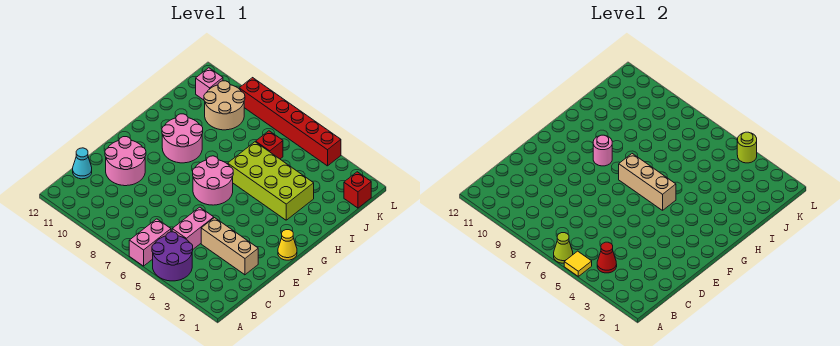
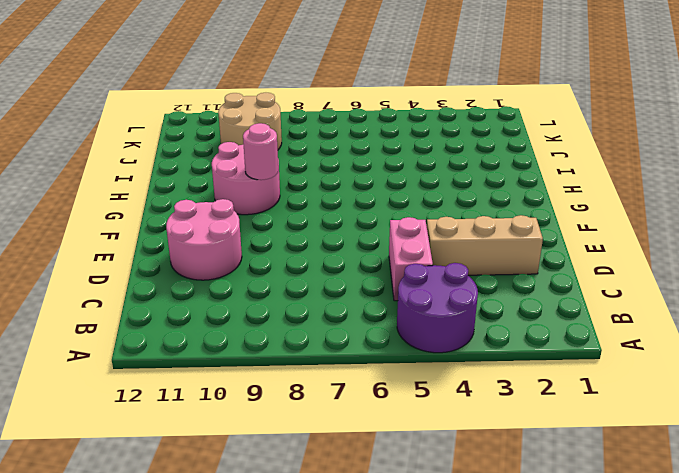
none -> pink 1x2 brick [129,219,171,266]
none -> cyan 1x1 cone [73,148,92,179]
none -> yellow 1x1 cone [278,230,297,260]

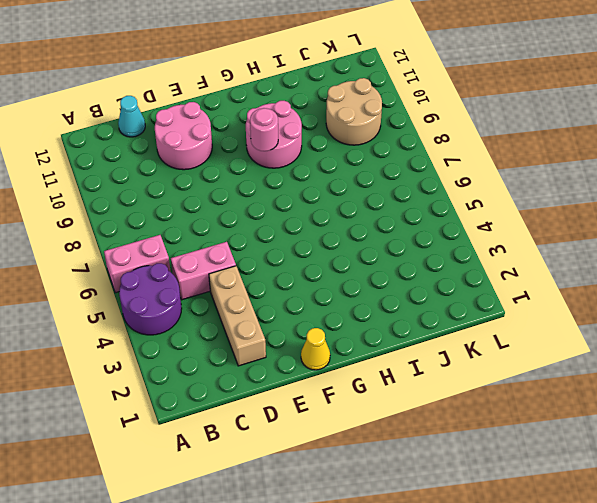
none -> pink 2x2 round brick [193,156,233,205]
none -> lime 2x4 brick [228,142,314,220]
none -> red 1x1 brick [256,131,283,159]

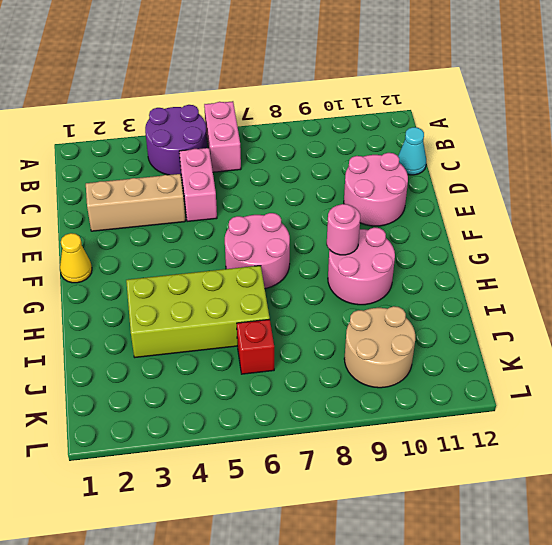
none -> red 1x1 brick [344,172,371,208]
none -> pink 1x1 brick [196,68,223,100]
none -> red 1x6 brick [239,78,341,166]

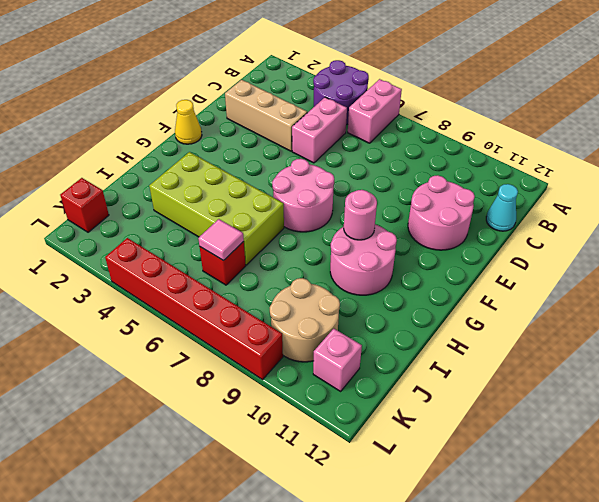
pink 1x1 tile [198,219,244,261] -> none
none -> yellow 1x1 tile [564,251,592,276]
none -> lime 1x1 cone [554,233,573,263]
none -> red 1x1 cone [597,242,617,273]

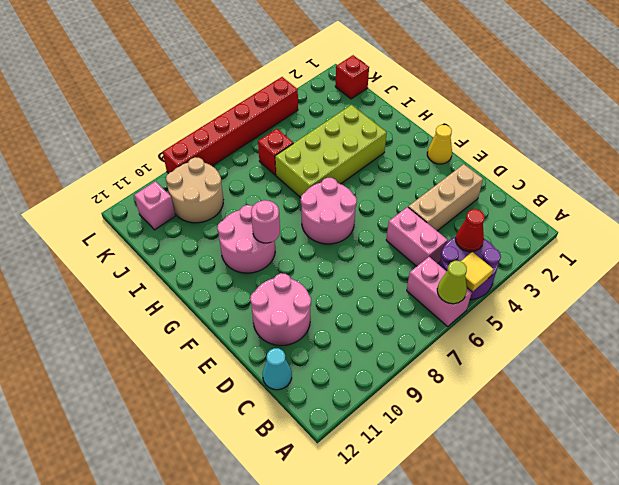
none -> tan 1x3 brick [619,154,676,210]
none -> lime 1x1 round brick [737,132,757,163]

